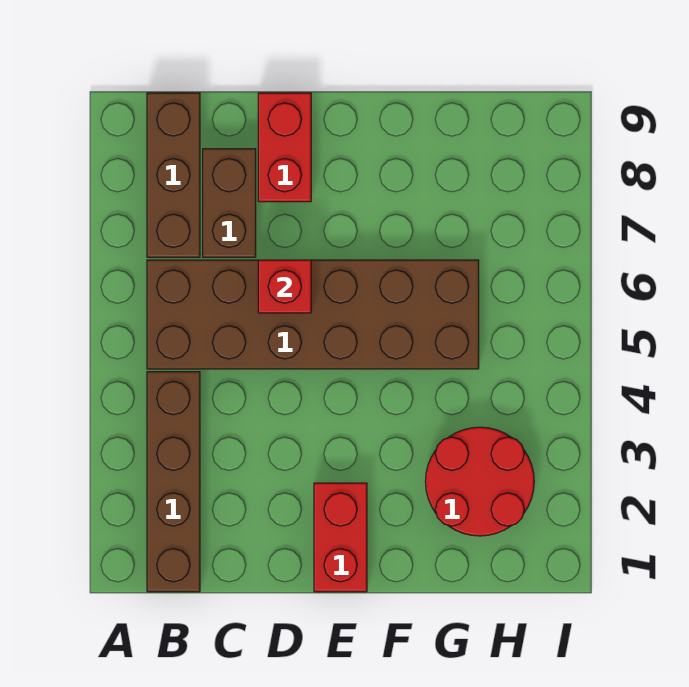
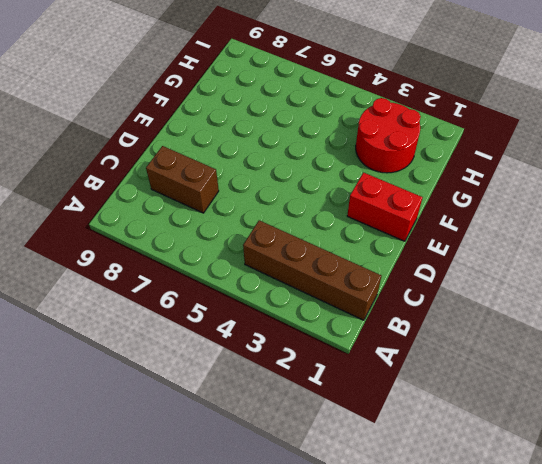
none -> brown 2x6 brick [147,260,479,369]
none -> brown 1x3 brick [147,93,200,257]

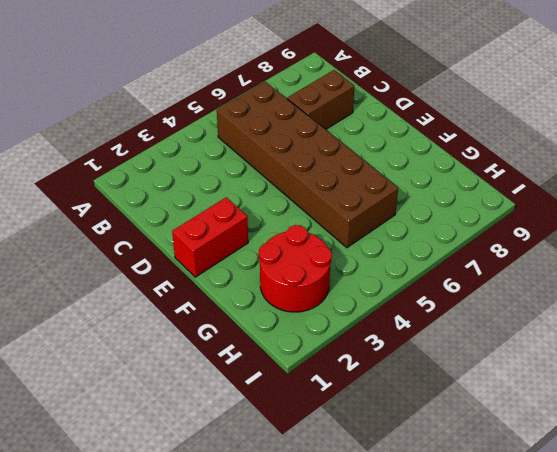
none -> brown 1x4 brick [147,372,200,592]
none -> brown 1x3 brick [147,93,200,257]

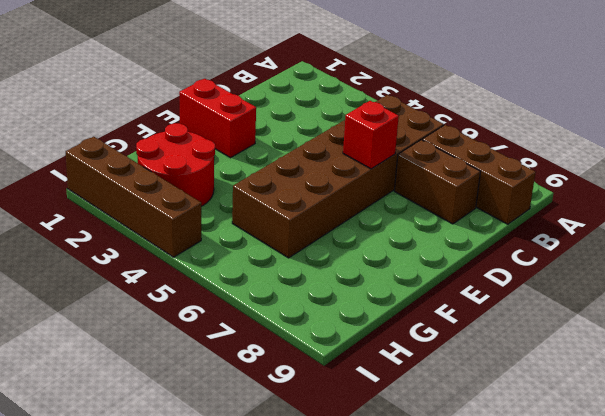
brown 1x4 brick [66,137,201,257] -> brown 1x4 brick moved to [147,372,200,592]
none -> red 1x2 brick [258,93,311,202]

